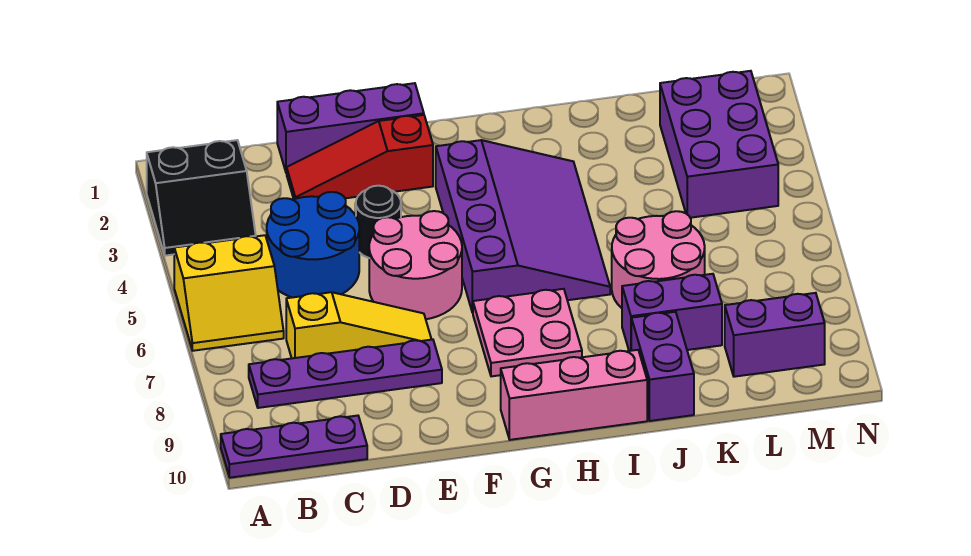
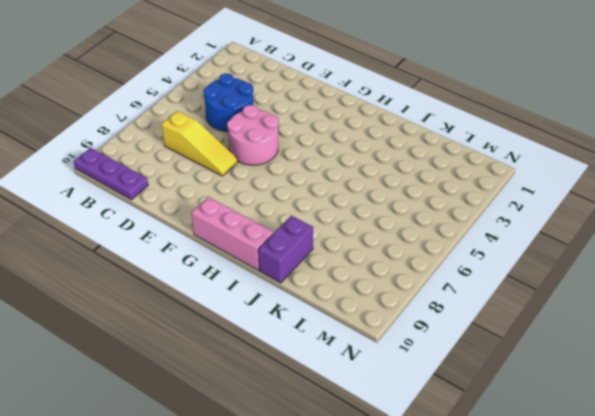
none -> black 2x2 slope [147,140,256,256]
none -> yellow 2x2 slope [174,235,284,351]
none -> purple 1x4 plate [249,339,442,408]

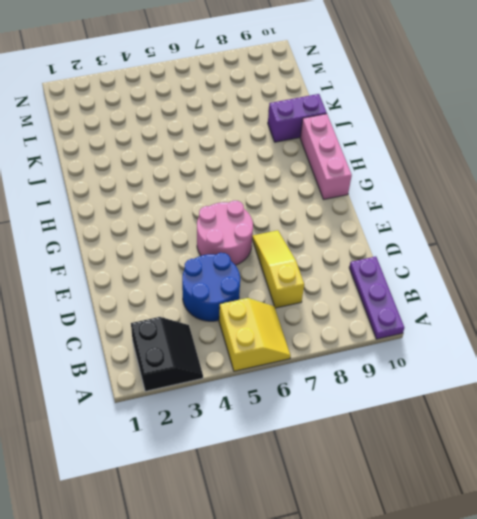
none -> purple 1x4 plate [249,339,442,408]
none -> purple 1x3 brick [277,83,424,173]
none -> red 1x3 slope [287,115,433,199]

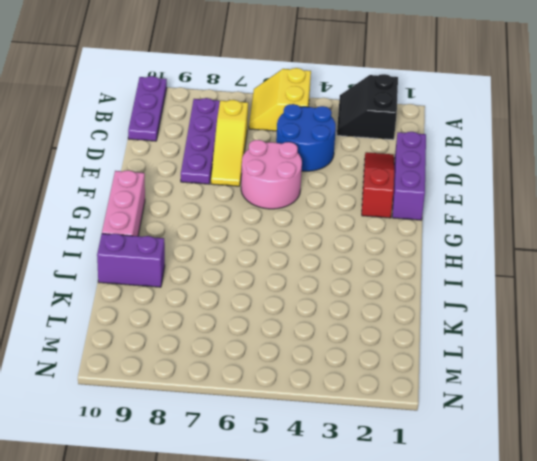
none -> black 1x1 round brick [356,186,401,258]
none -> purple 3x4 slope [436,140,610,313]
none -> pink 2x2 plate [473,289,582,376]

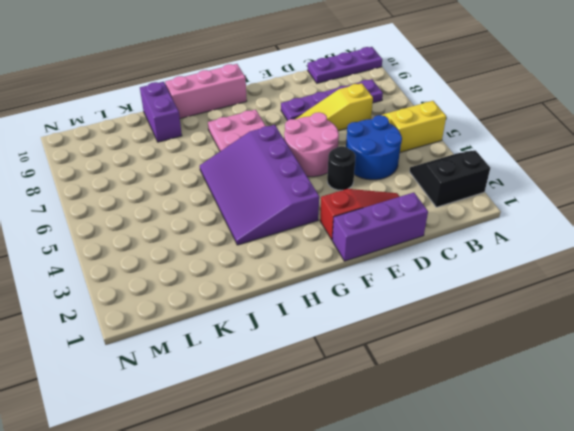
none -> pink 2x2 round brick [612,211,705,308]
none -> purple 1x2 brick [622,274,722,351]
none -> purple 2x3 brick [660,71,778,218]

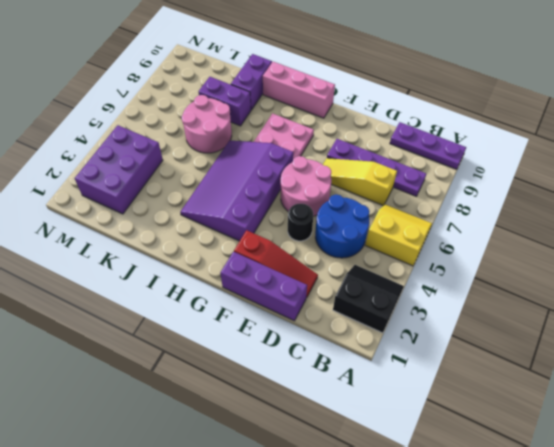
none -> purple 1x2 brick [725,293,825,377]

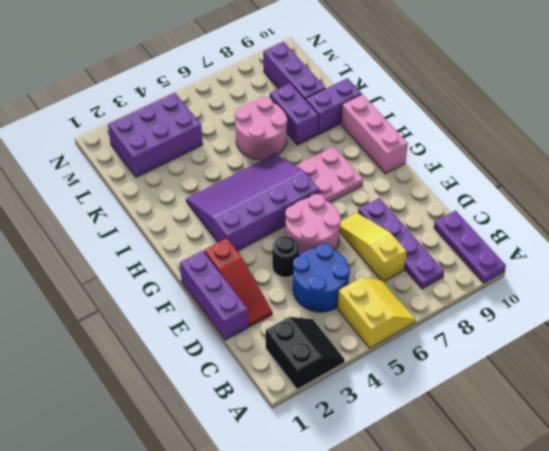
purple 1x3 brick [263,42,326,100] -> purple 1x2 brick [725,293,825,377]

